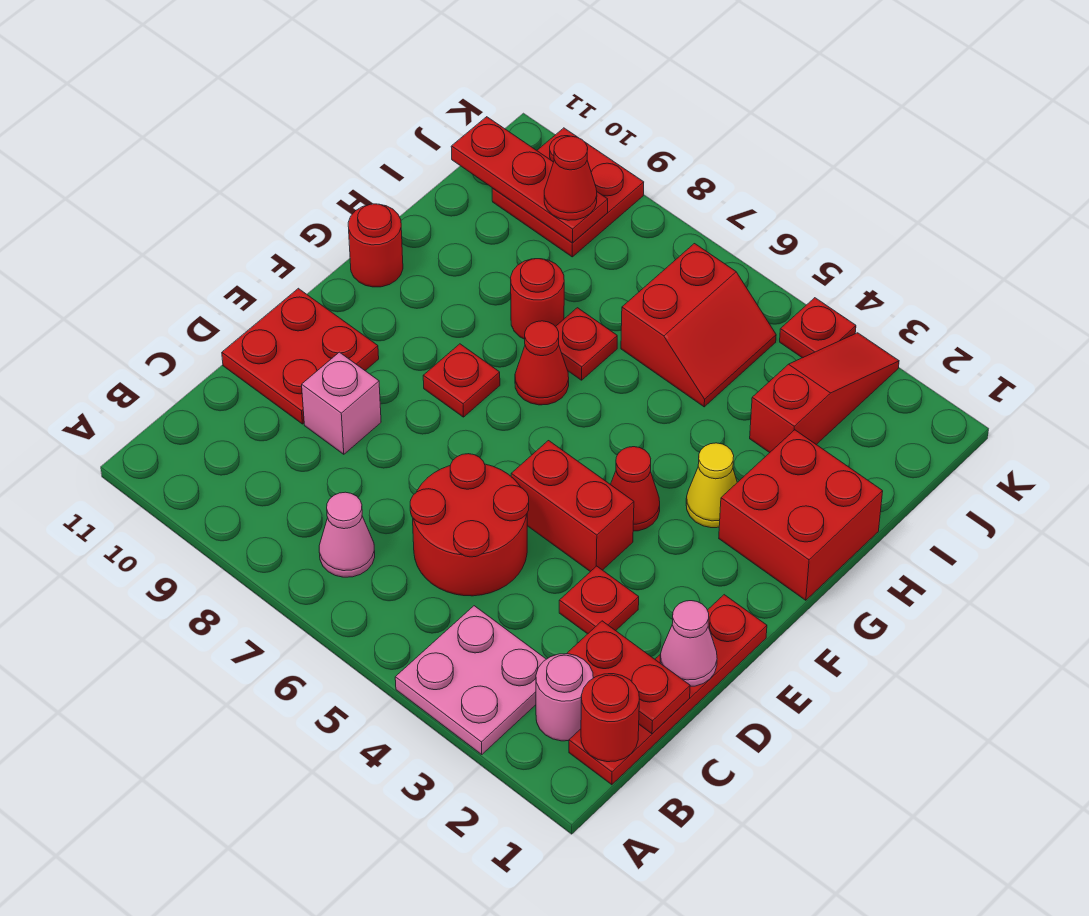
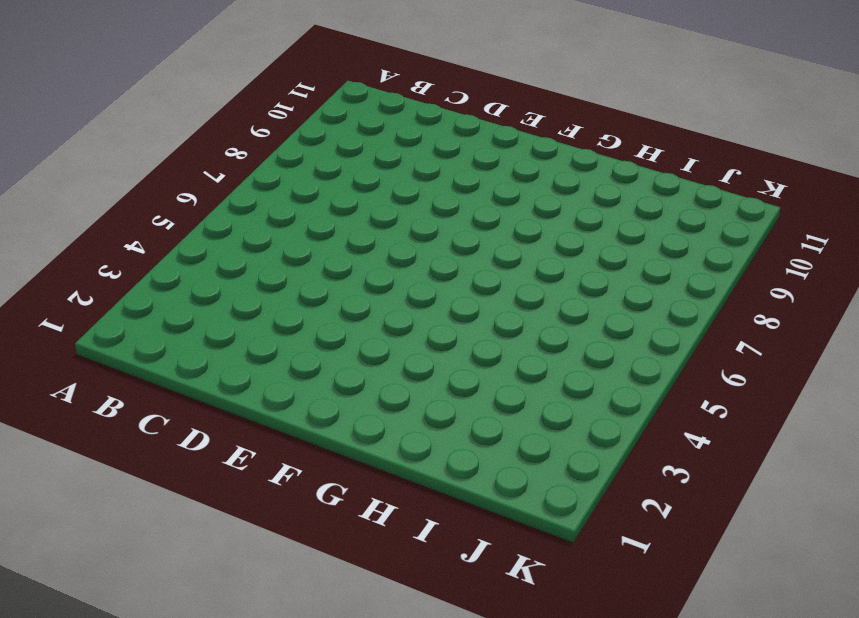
none -> pink 2x2 plate [395,606,546,754]
none -> red 1x4 plate [569,595,767,785]
none -> pink 1x1 round brick [536,654,593,741]

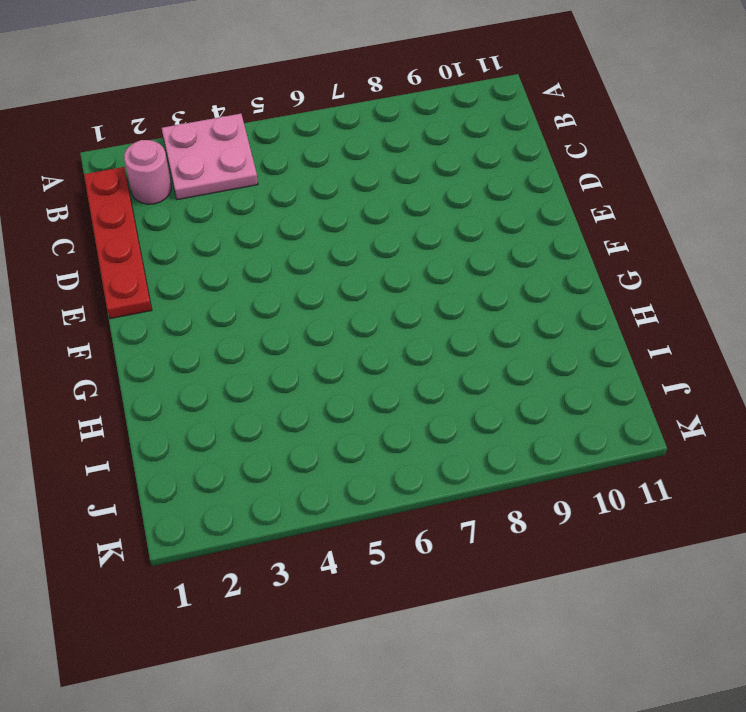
none -> pink 1x1 cone [319,492,375,577]
none -> red 2x2 round brick [410,454,529,596]
none -> red 1x1 plate [559,566,639,634]

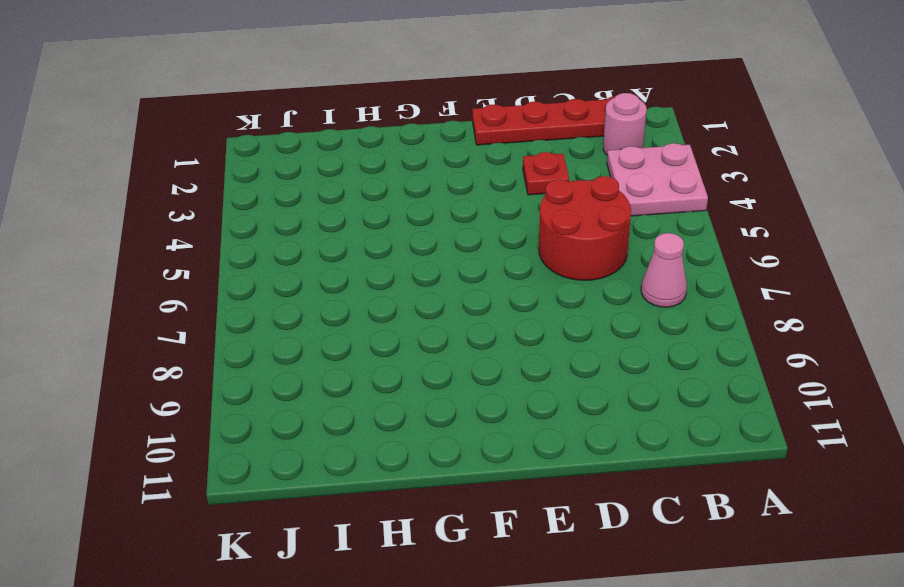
none -> pink 1x1 brick [302,352,381,454]
none -> red 2x2 plate [222,288,379,424]
none -> red 1x2 brick [511,441,634,572]

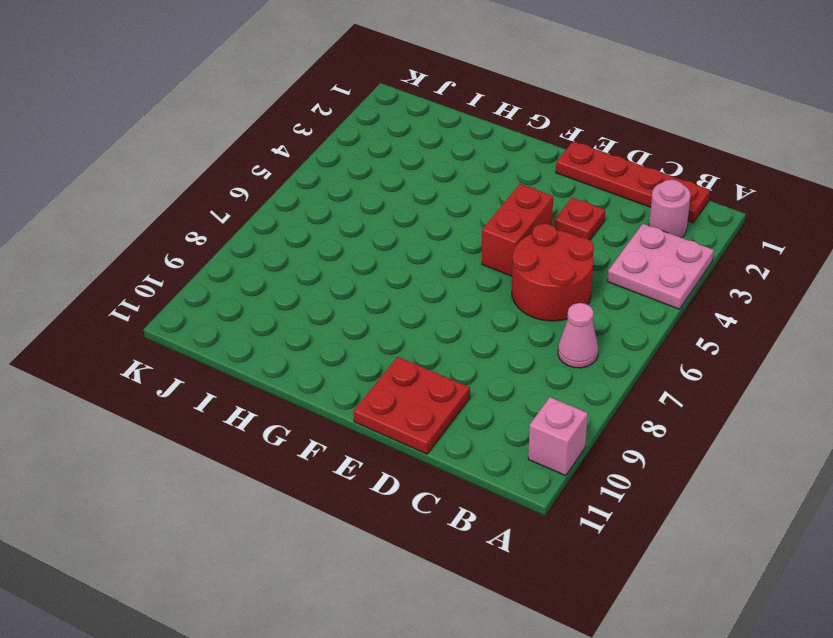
pink 1x1 brick [528,397,588,476] -> pink 1x1 brick moved to [302,352,381,454]
none -> red 1x1 cone [610,447,660,531]
none -> red 1x1 plate [423,344,500,417]
none -> red 2x2 brick [719,430,883,600]

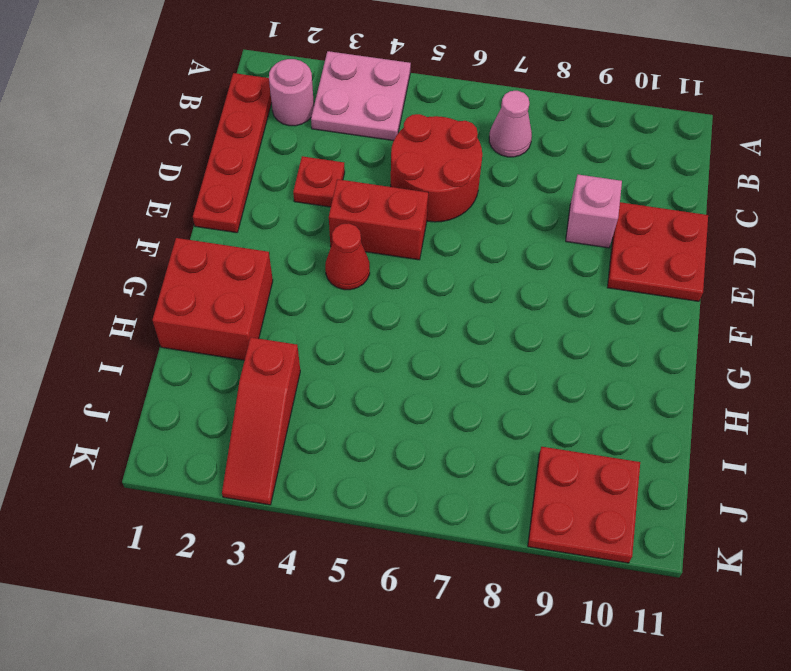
none -> red 1x1 plate [423,344,500,417]
none -> yellow 1x1 cone [686,443,737,528]
none -> red 1x1 cone [515,321,569,405]

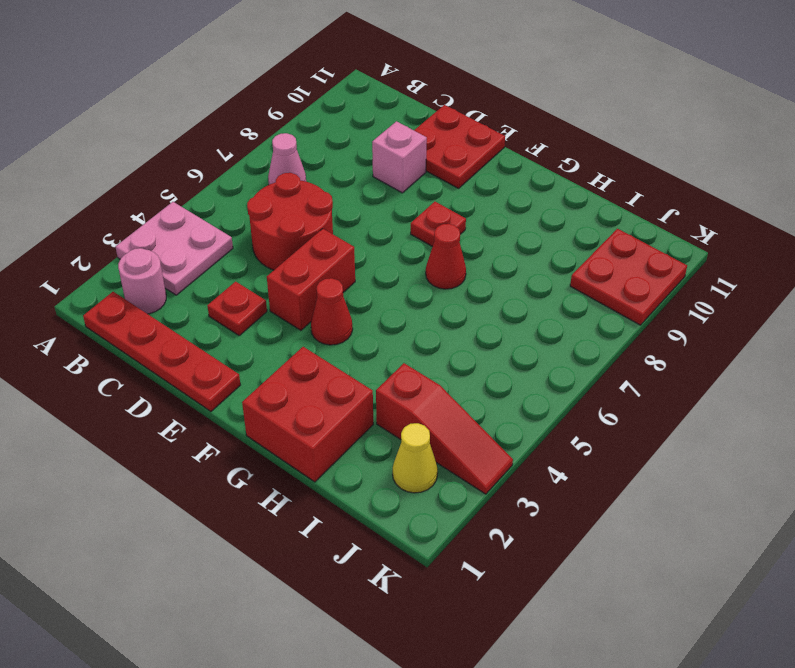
yellow 1x1 cone [393,423,438,493] -> yellow 1x1 cone moved to [686,443,737,528]
none -> red 1x1 round brick [348,204,403,287]
none -> red 1x1 plate [556,308,617,380]
none -> red 1x1 round brick [511,259,564,339]

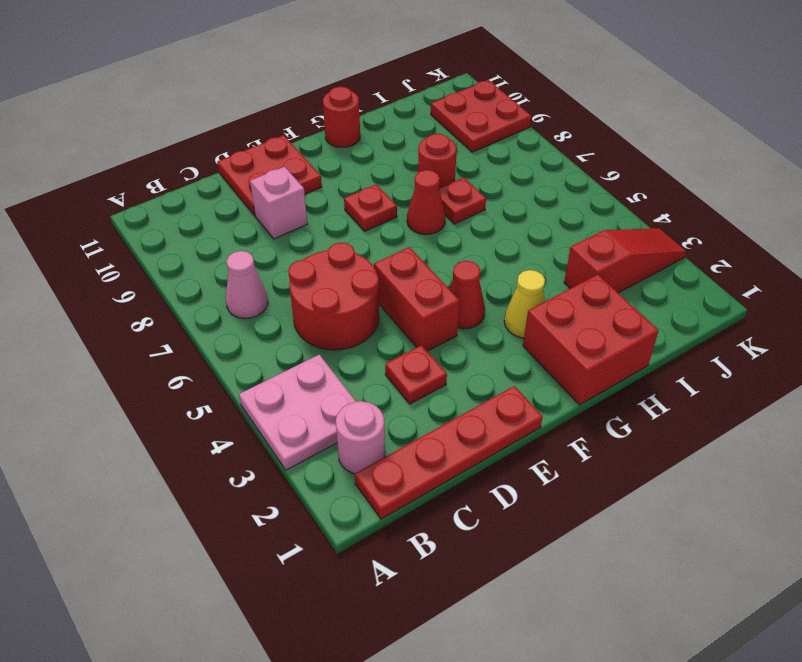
none -> red 2x2 slope [621,244,776,407]
none -> red 1x1 plate [780,298,856,358]
none -> red 1x1 round brick [581,674,639,762]

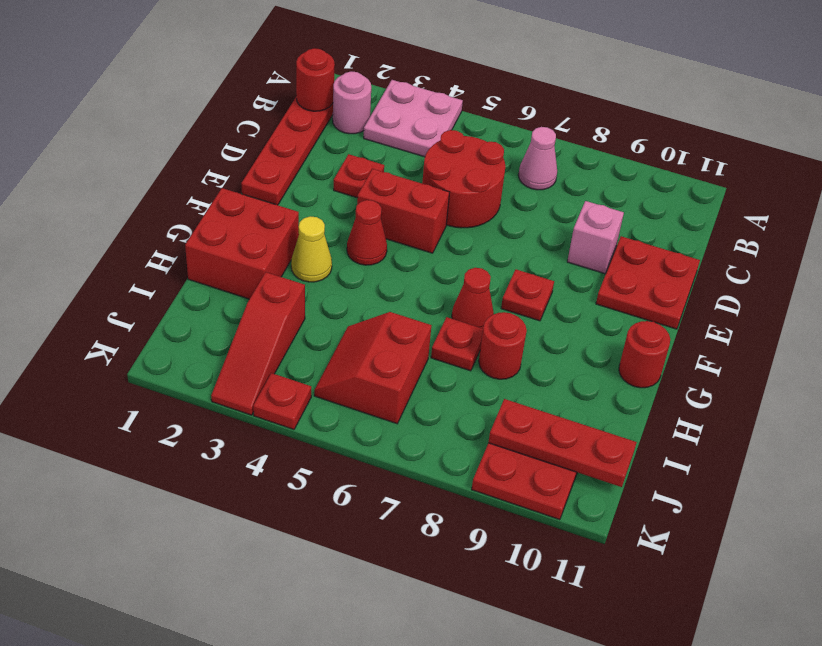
none -> red 1x2 plate [567,621,690,734]
none -> pink 1x1 cone [660,601,717,686]
none -> red 1x1 cone [544,136,597,220]

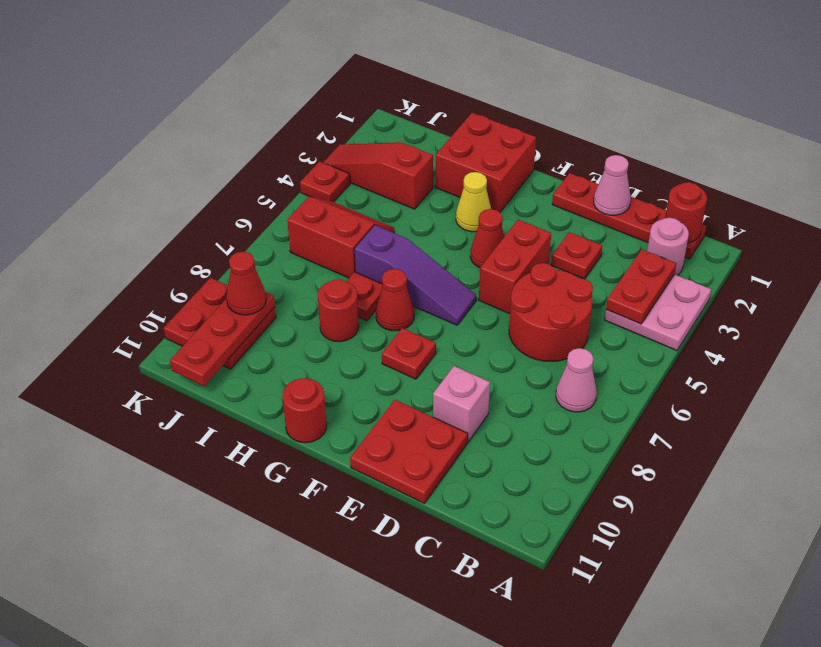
red 1x2 plate [606,250,676,324] -> red 1x2 plate moved to [567,621,690,734]
purple 1x3 slope [354,225,476,325] -> none

